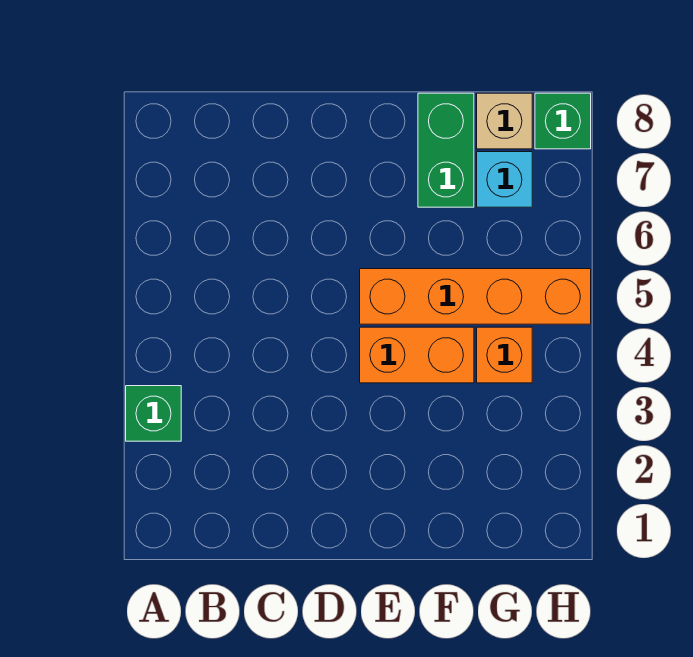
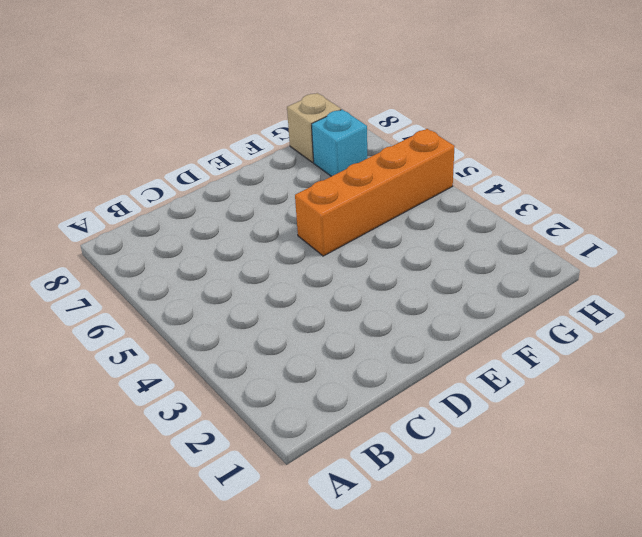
none -> green 1x1 brick [126,386,181,441]
none -> orange 1x2 brick [360,327,474,383]

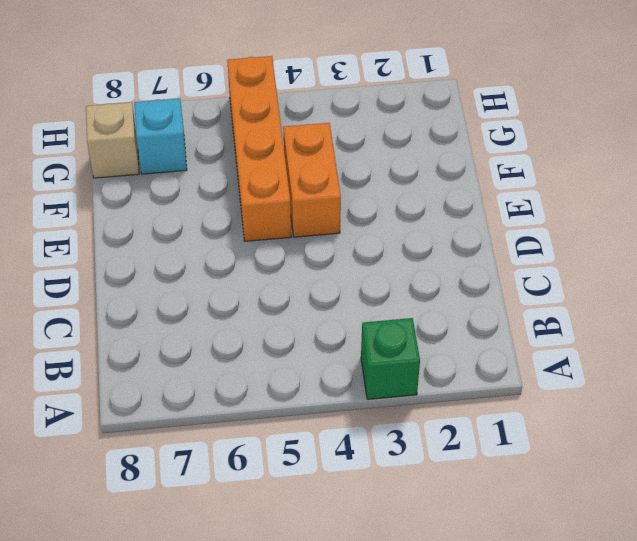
none -> green 1x2 brick [418,93,474,207]
none -> orange 1x1 brick [477,327,532,383]

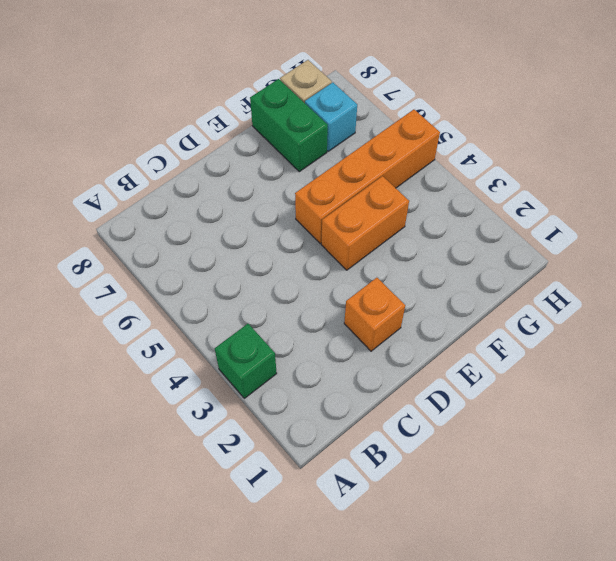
orange 1x1 brick [344,278,405,351] -> orange 1x1 brick moved to [477,327,532,383]
none -> green 1x1 brick [535,93,591,149]

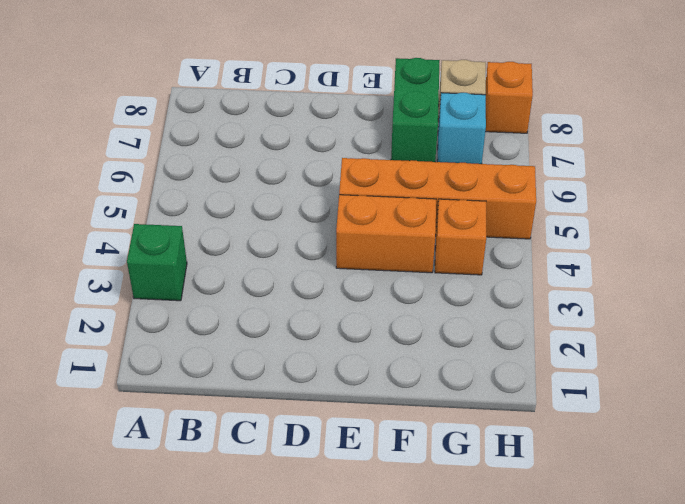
orange 1x1 brick [485,62,533,133] -> green 1x1 brick [535,93,591,149]

